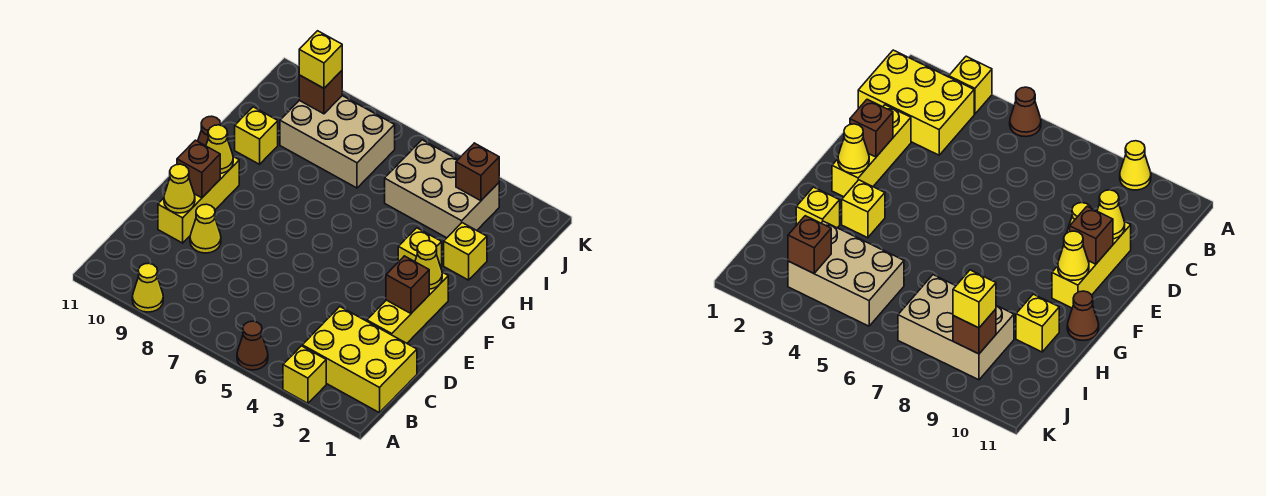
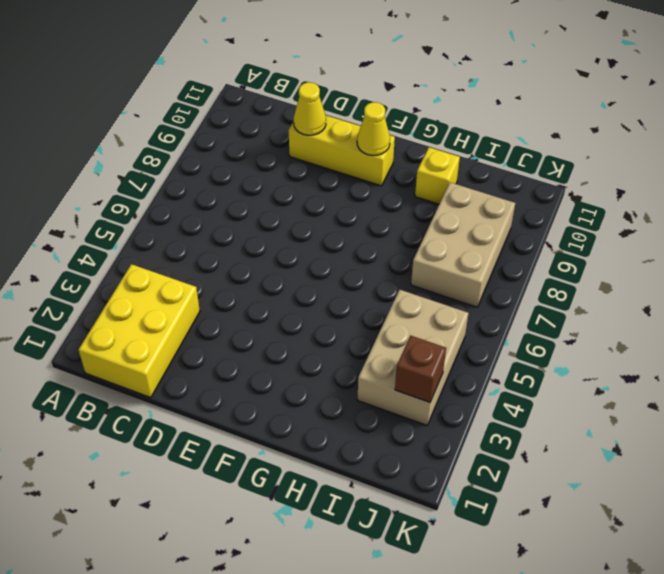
none -> yellow 1x1 brick [283,346,326,403]
none -> brown 1x1 cone [237,321,268,370]
none -> yellow 1x1 cone [132,263,163,312]

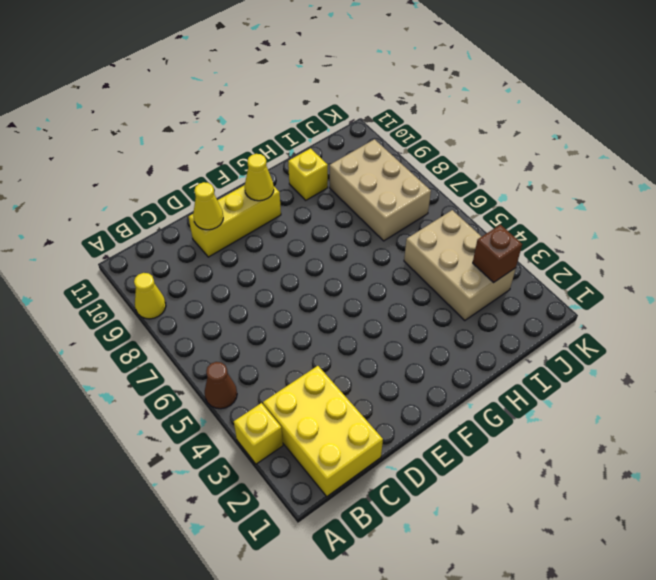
none -> yellow 1x3 brick [367,272,448,343]
none -> yellow 1x1 cone [190,204,221,253]
none -> yellow 1x1 brick [398,228,442,267]

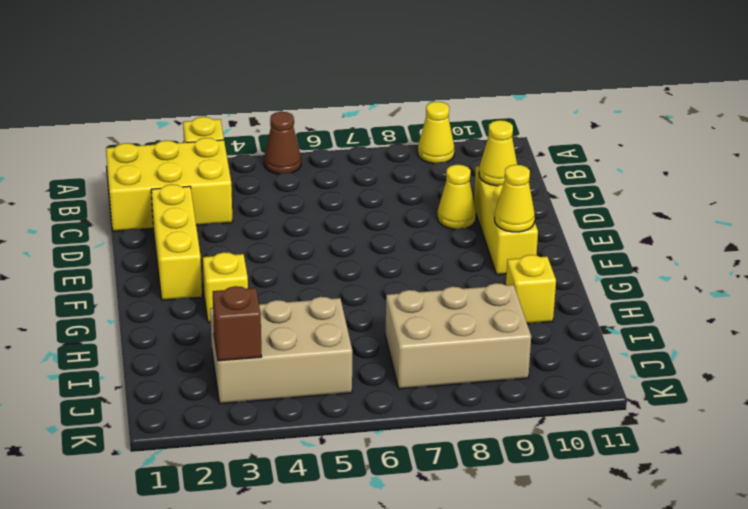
none -> brown 1x1 cone [198,116,221,146]
none -> yellow 1x1 brick [444,223,487,280]
none -> brown 1x1 brick [386,256,429,313]

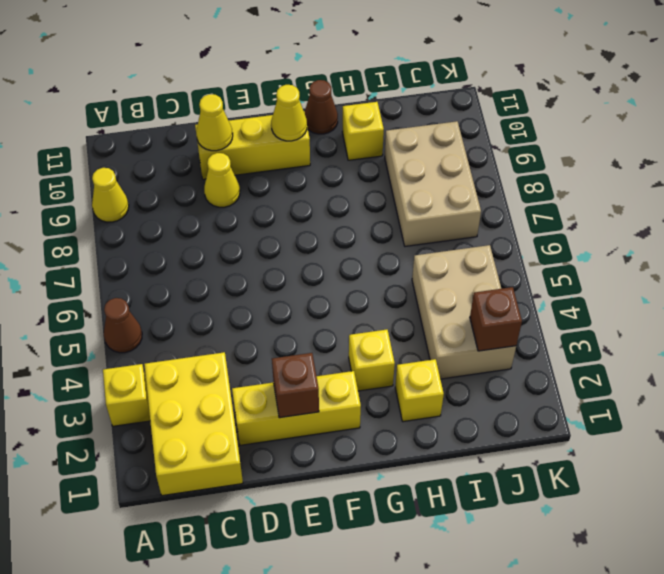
none -> brown 1x1 brick [177,140,220,198]
none -> yellow 1x1 cone [415,241,442,289]
none -> brown 1x1 brick [299,71,342,114]

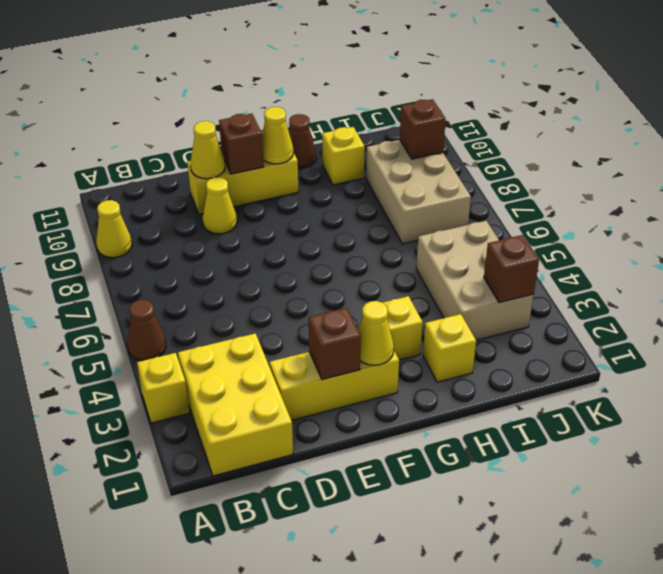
none -> yellow 1x1 brick [299,31,342,88]

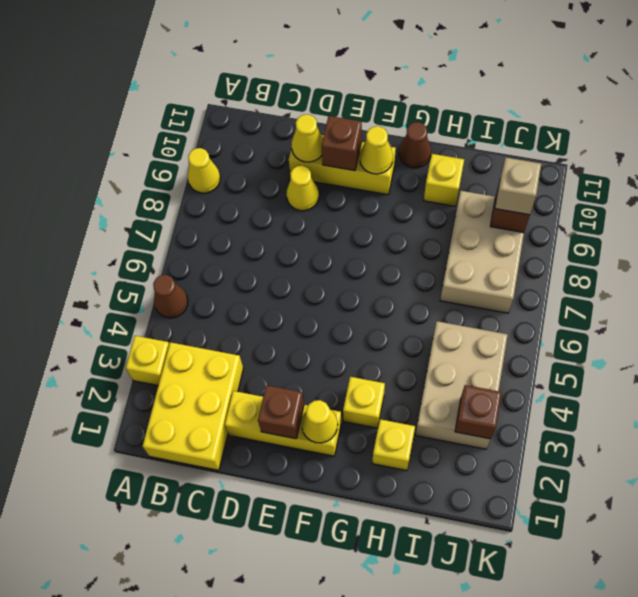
tan 1x1 brick [495,158,541,215] -> yellow 1x1 brick [299,31,342,88]

